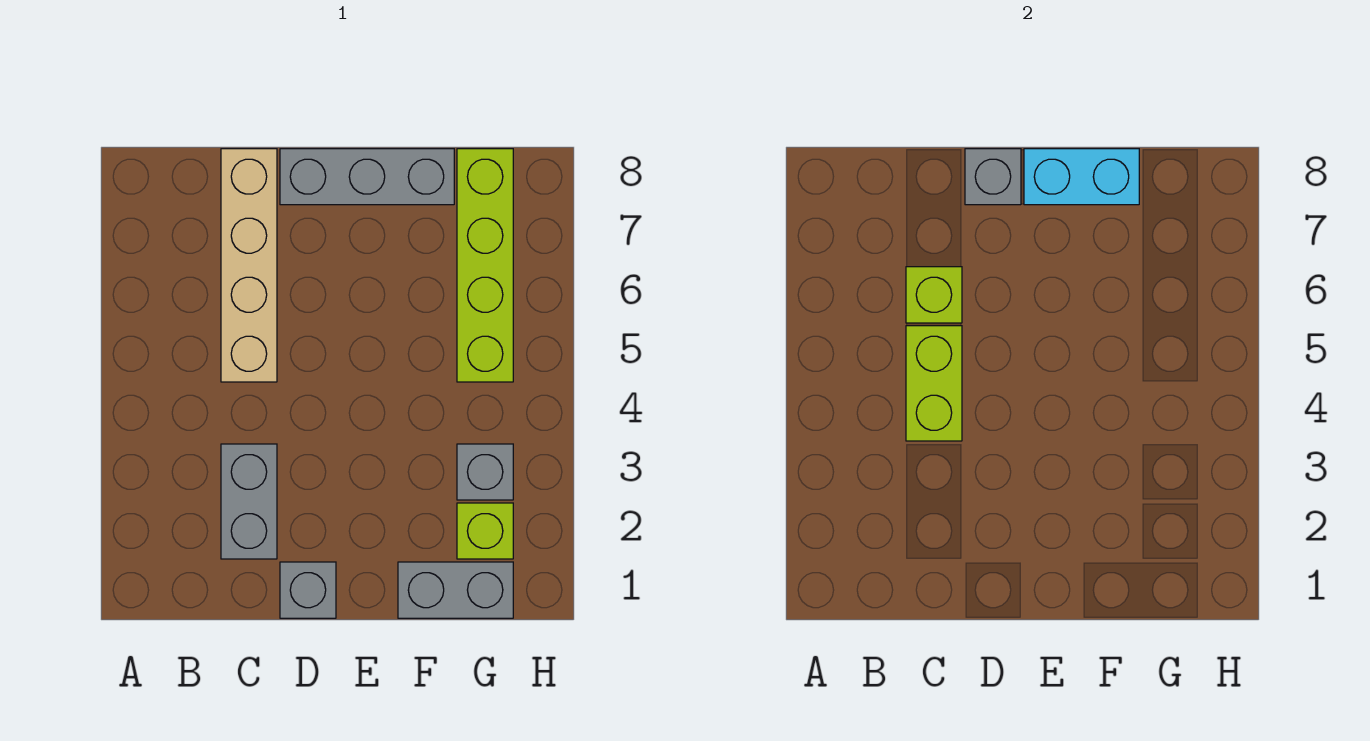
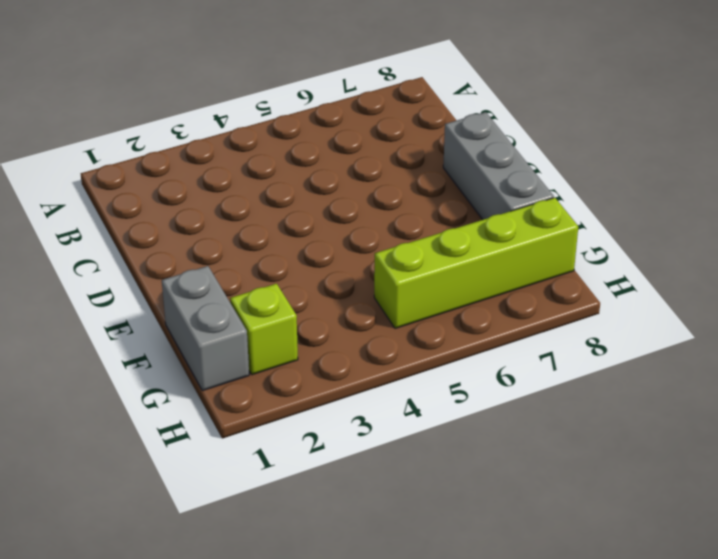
none -> grey 1x2 brick [221,444,277,559]
none -> tan 1x4 brick [221,149,277,382]
none -> grey 1x1 brick [280,562,336,618]

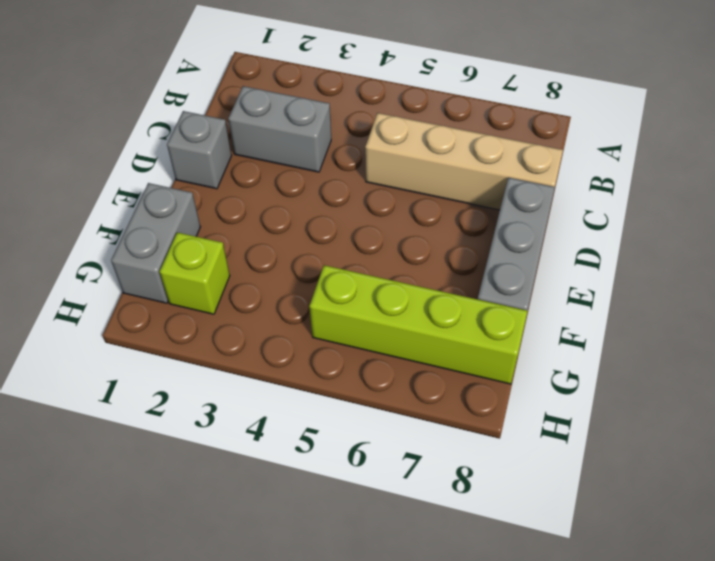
none -> grey 1x1 brick [457,444,513,500]
none -> lime 1x2 brick [906,326,962,441]
none -> lime 1x1 brick [906,267,962,323]

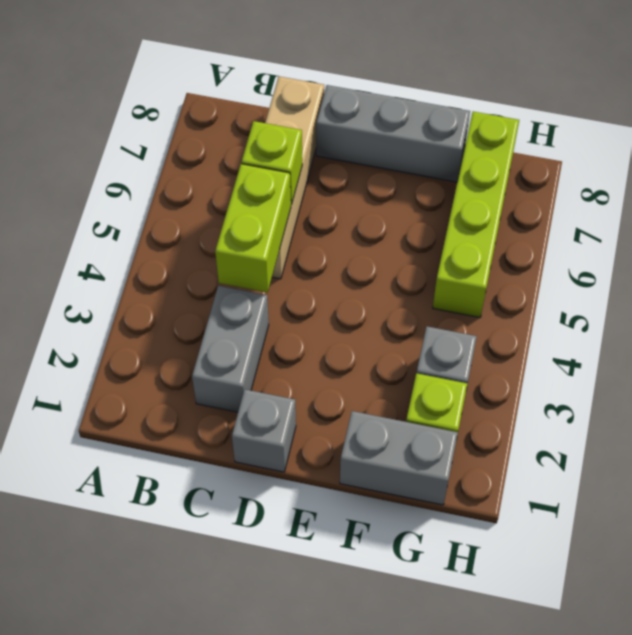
none -> grey 1x1 brick [965,149,1021,205]
none -> cyan 1x2 brick [1024,149,1139,205]

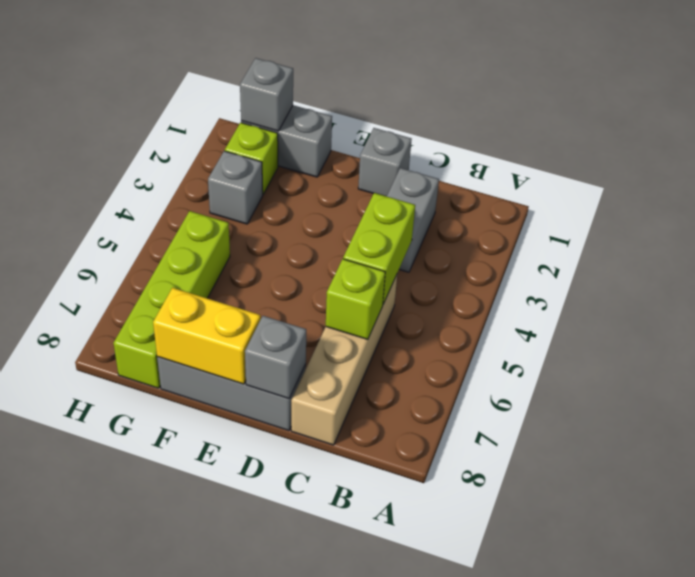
yellow 1x2 brick [153,288,261,384] -> cyan 1x2 brick [1024,149,1139,205]
grey 1x1 brick [240,58,293,131] -> none

